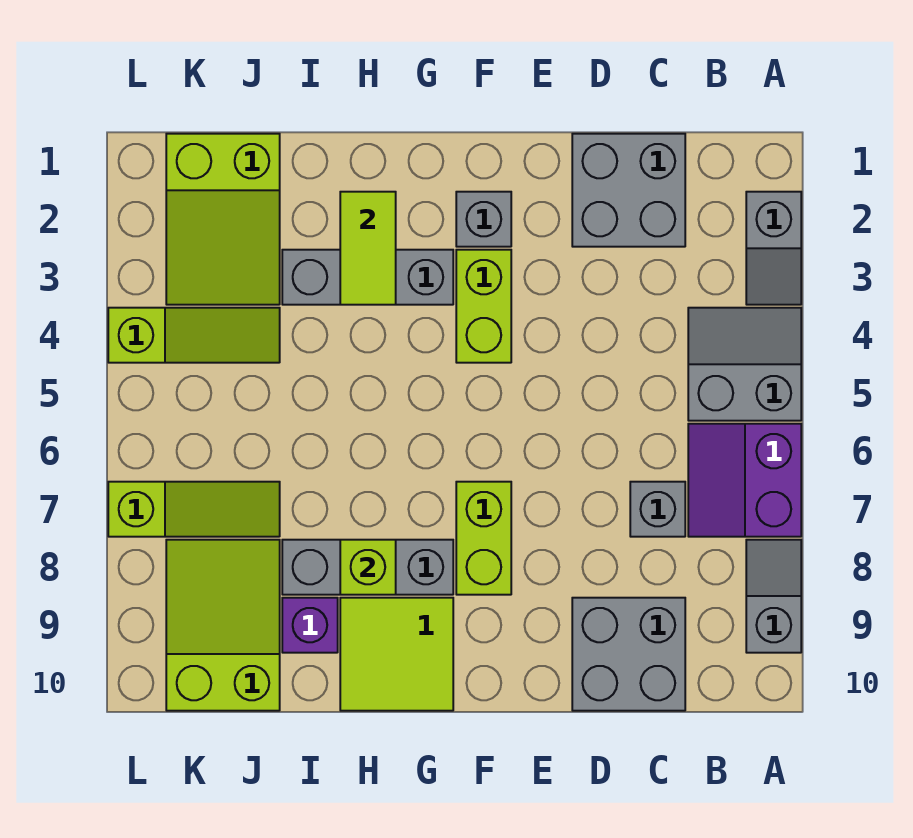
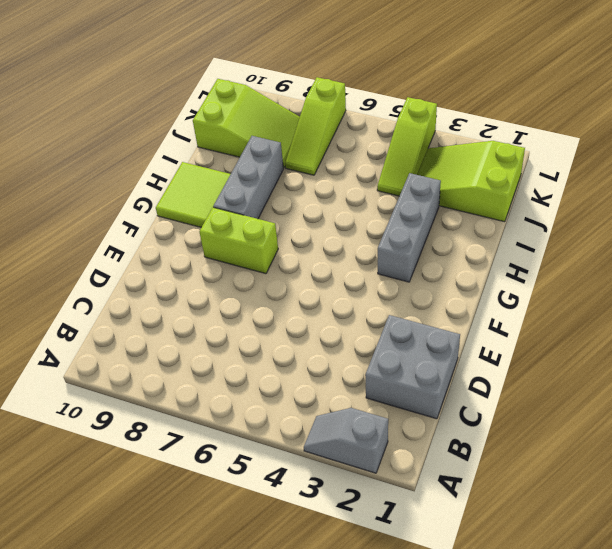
none -> grey 2x2 slope [688,308,801,421]
none -> purple 2x2 slope [688,424,801,537]
none -> grey 1x2 slope [746,540,801,653]

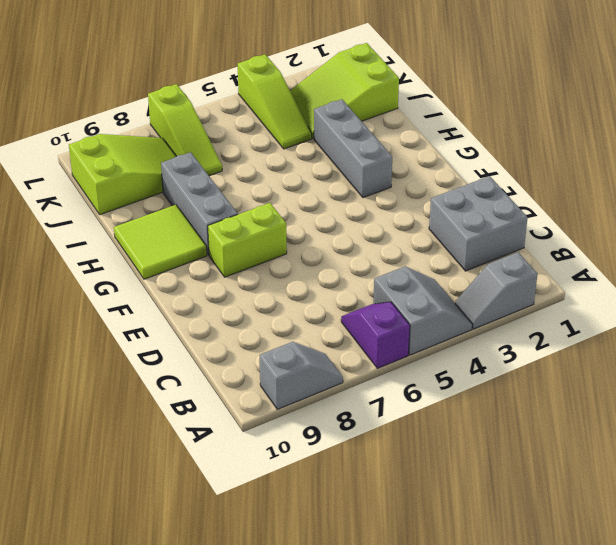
purple 1x2 slope [341,302,410,368] -> purple 2x2 slope [688,424,801,537]
none -> grey 1x1 brick [630,482,685,537]
none -> grey 2x2 brick [572,598,685,711]
none -> grey 1x1 brick [456,192,511,247]

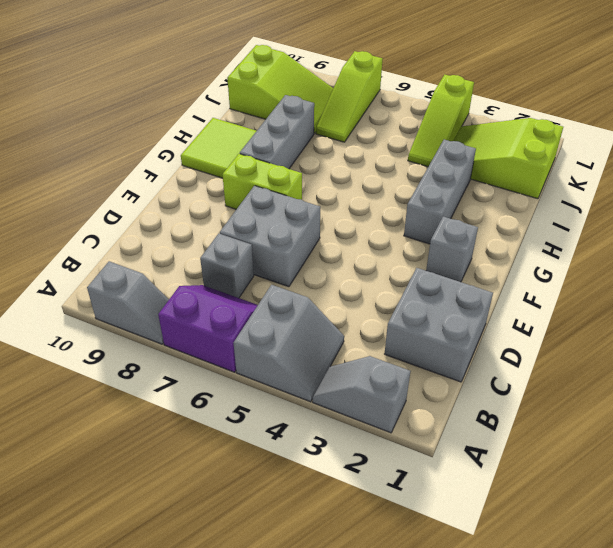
grey 2x2 brick [220,186,320,287] -> grey 2x2 brick moved to [572,598,685,711]
none -> lime 1x2 brick [456,250,511,363]
none -> purple 1x1 brick [282,598,338,653]
none -> lime 1x2 tile [340,192,396,305]

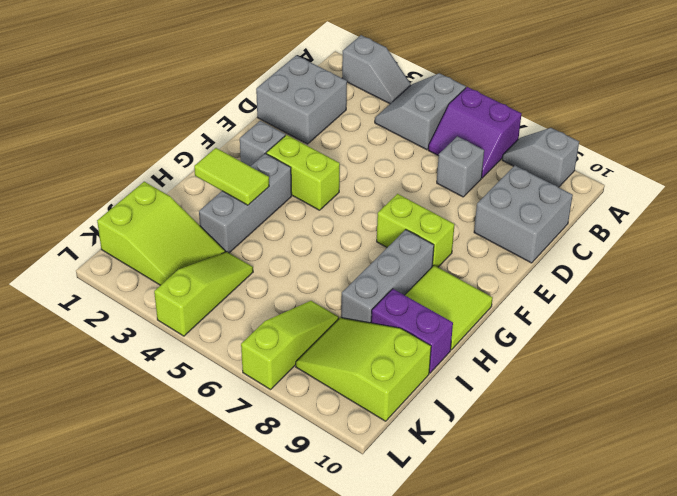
purple 1x2 brick [371,289,453,373] -> purple 1x1 brick [282,598,338,653]
none -> lime 1x1 brick [340,540,396,595]

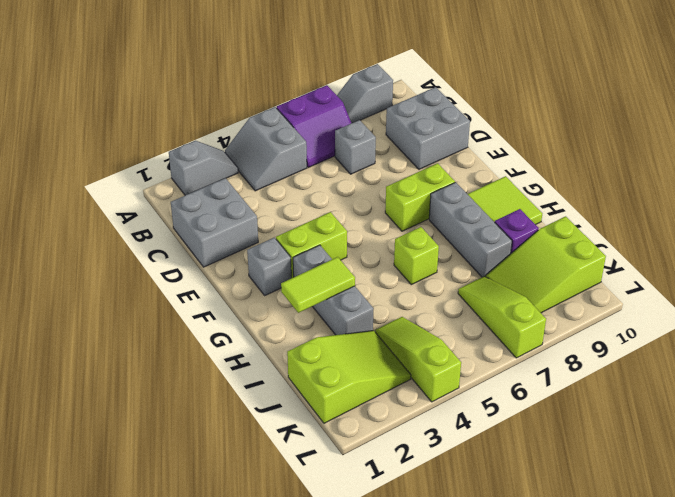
lime 1x1 brick [394,227,439,285] -> lime 1x1 brick moved to [340,540,396,595]

